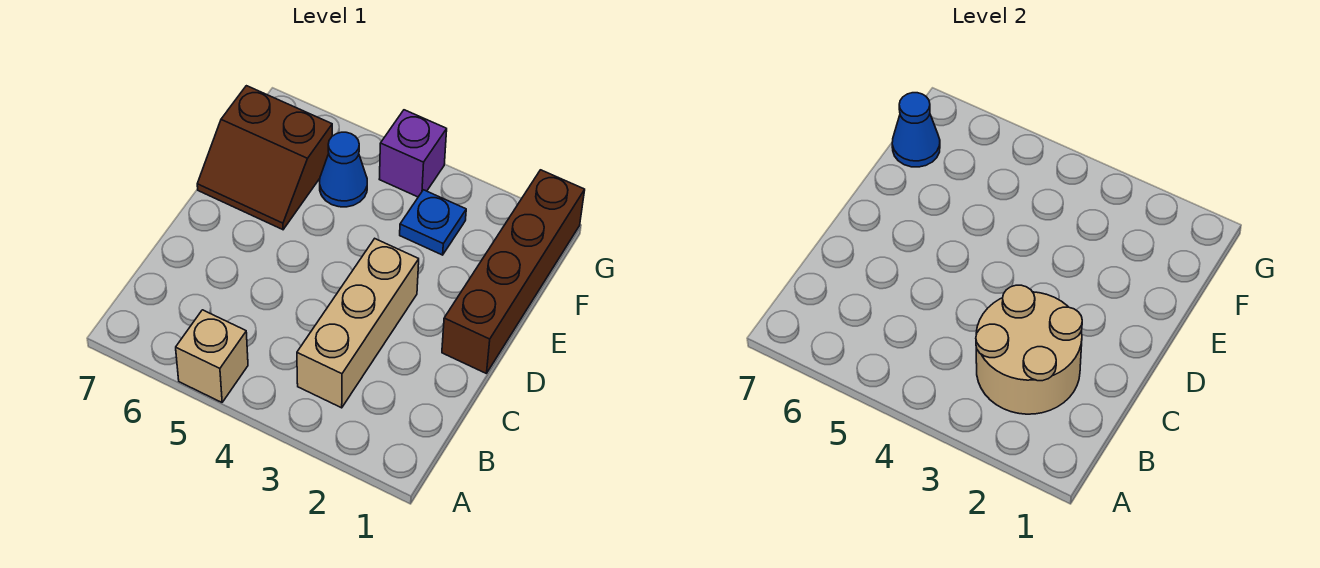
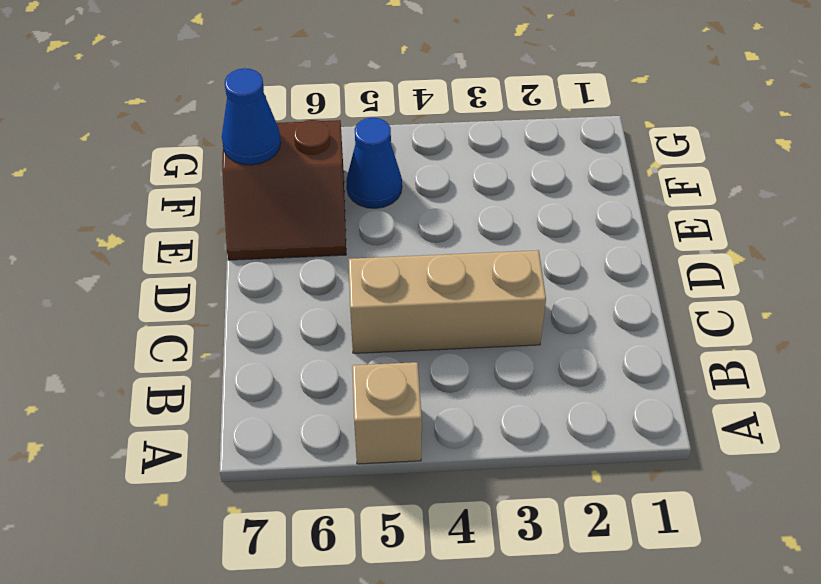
tan 1x3 brick [348,250,546,353] -> tan 1x3 brick turned to [297,239,419,408]
none -> brown 1x4 brick [442,170,585,374]
none -> blue 1x1 plate [400,190,466,255]

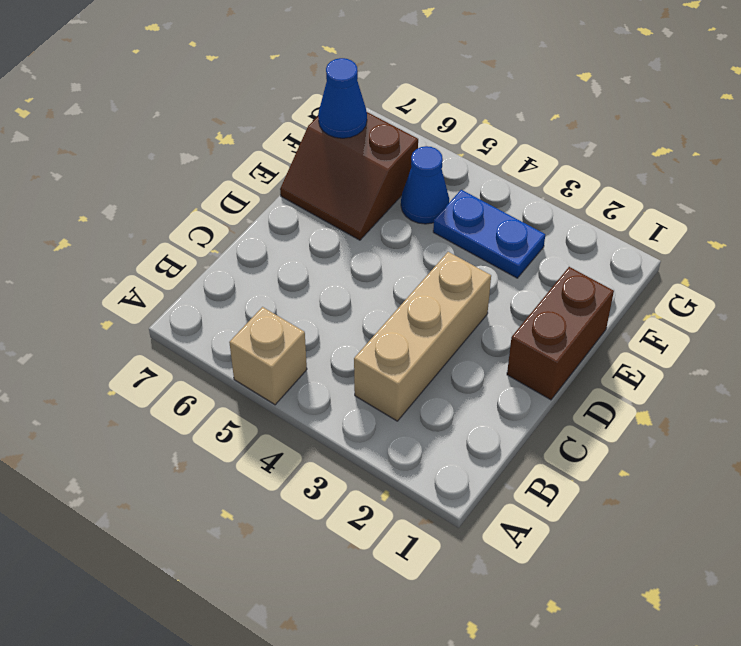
brown 1x2 brick [507,267,614,400] -> brown 1x4 brick [442,170,585,374]
blue 1x2 plate [433,190,545,278] -> blue 1x1 plate [400,190,466,255]
none -> purple 1x1 brick [379,110,447,197]
none -> tan 2x2 round brick [976,285,1082,414]

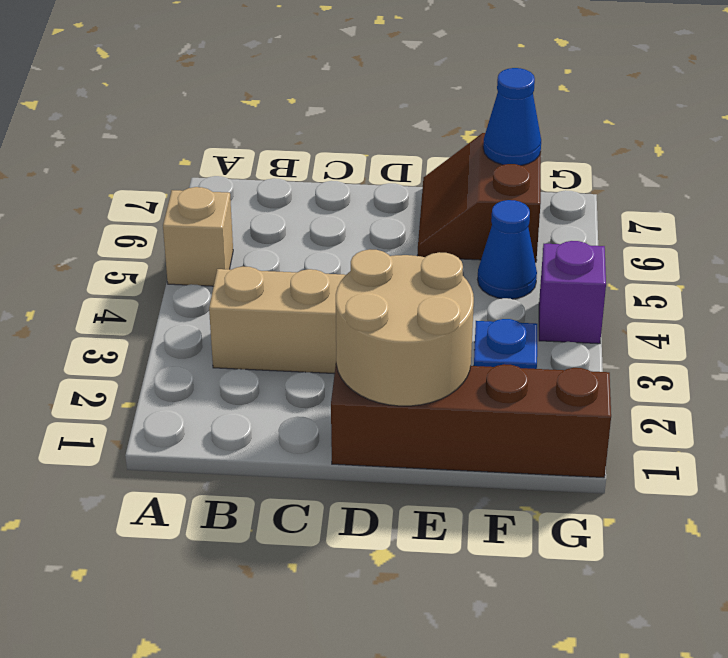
tan 2x2 round brick [336,249,474,406] -> tan 2x2 round brick moved to [976,285,1082,414]

